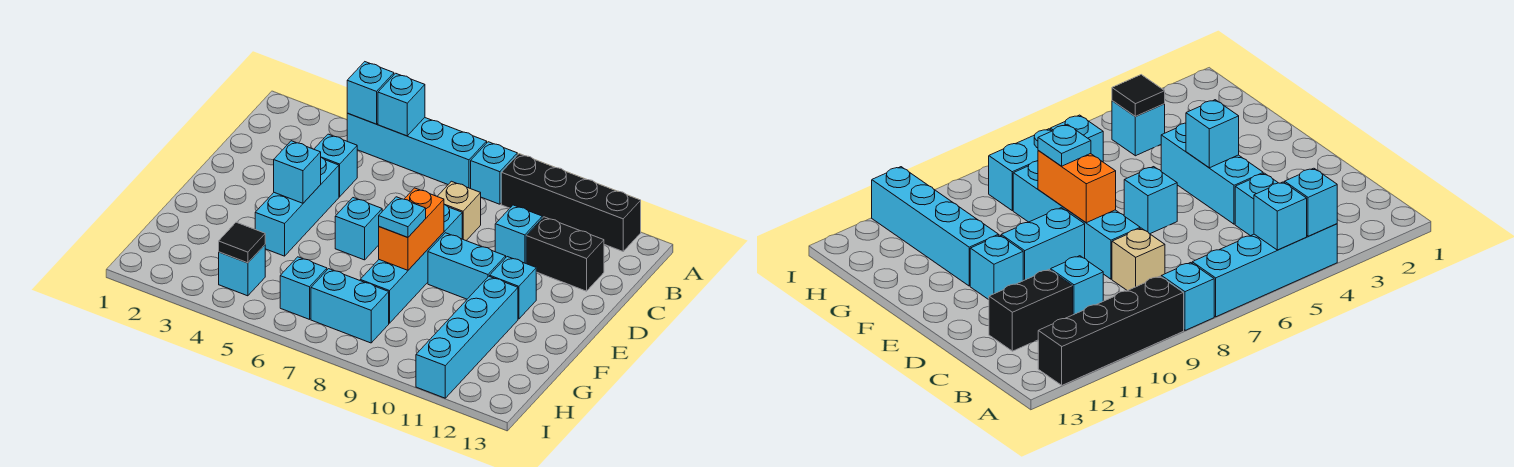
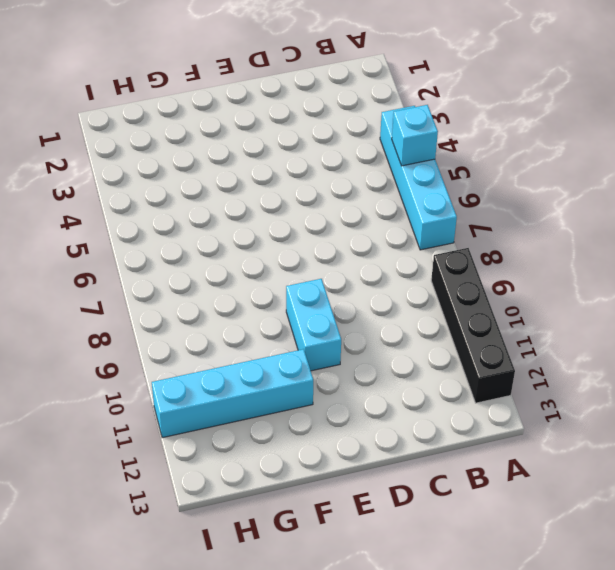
none -> cyan 1x1 brick [471,142,517,204]
none -> cyan 1x1 brick [314,134,357,197]
none -> tan 1x1 brick [437,181,481,241]

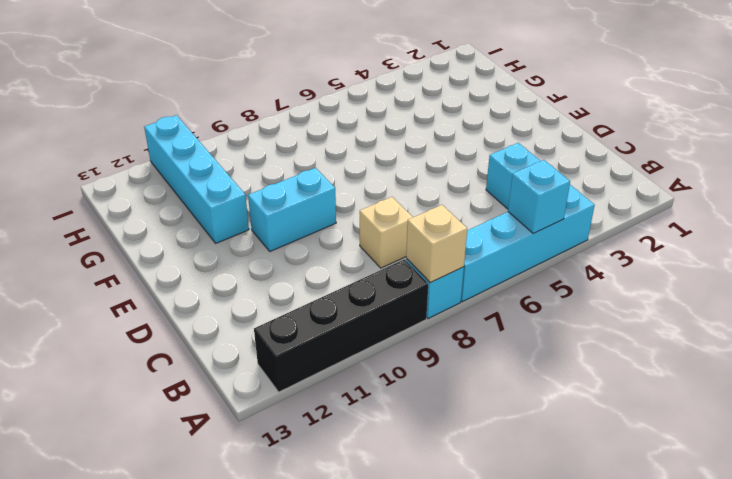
tan 1x1 brick [406,205,467,283] -> none
none -> cyan 1x1 brick [495,205,542,263]
none -> black 1x2 brick [526,217,604,291]
none -> cyan 1x3 brick [255,157,339,256]

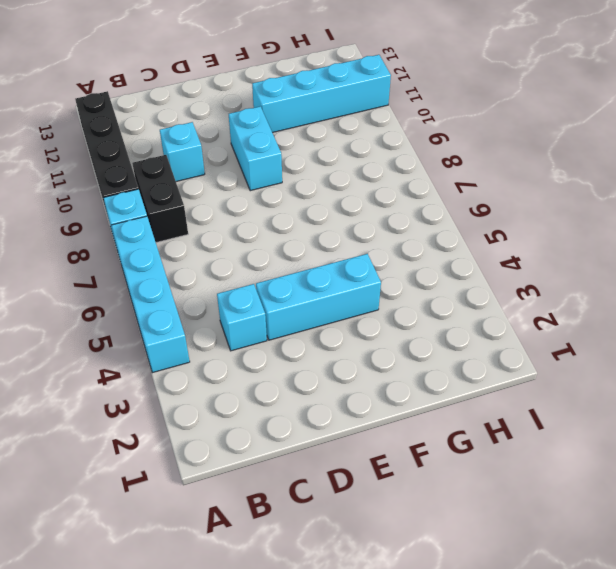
black 1x2 brick [132,155,188,243] -> black 1x2 brick moved to [526,217,604,291]
none -> tan 1x1 brick [437,181,481,241]
none -> cyan 1x4 brick [360,204,462,323]
none -> cyan 1x1 brick [335,198,382,260]

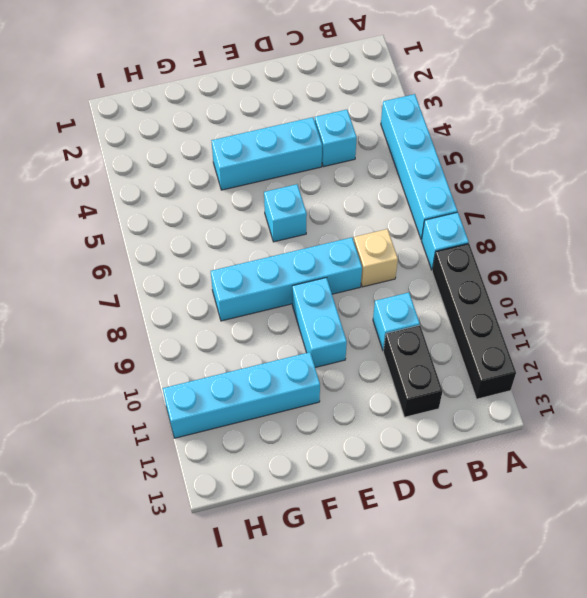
none -> cyan 1x1 brick [490,257,536,319]
none -> cyan 1x1 brick [219,245,265,296]
none -> cyan 1x1 brick [280,257,327,319]

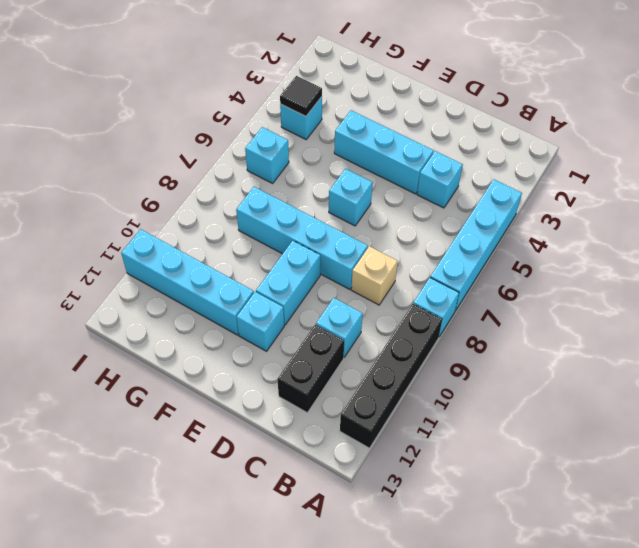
none -> cyan 1x2 brick [311,269,389,343]
none -> cyan 1x1 brick [347,62,394,124]
none -> cyan 1x1 brick [378,73,425,136]

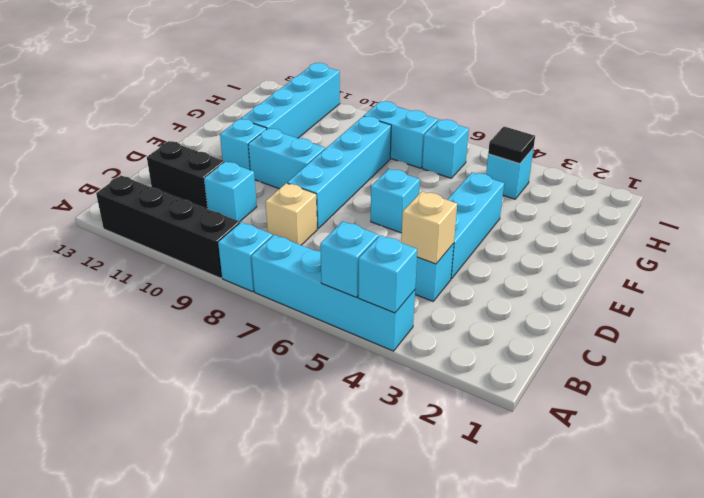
tan 1x1 brick [401,192,457,264] -> none
none -> cyan 1x1 brick [274,141,321,203]
none -> orange 1x2 brick [379,188,444,270]
none -> cyan 1x1 plate [379,197,426,237]

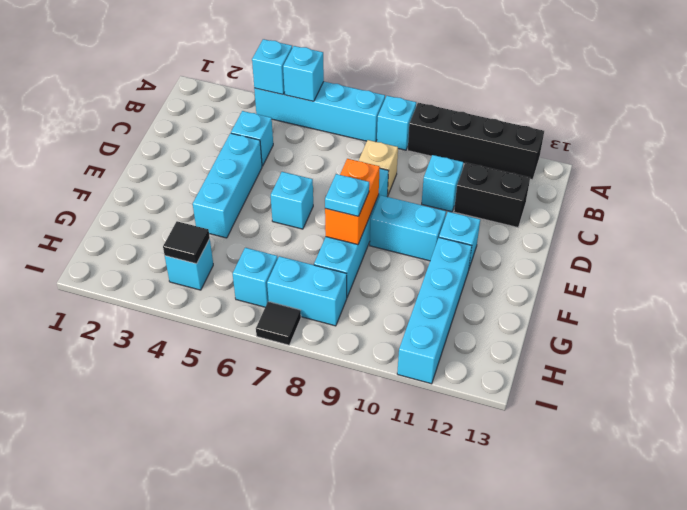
black 1x1 tile [256,301,301,345] -> none
none -> cyan 1x1 brick [274,141,321,203]

